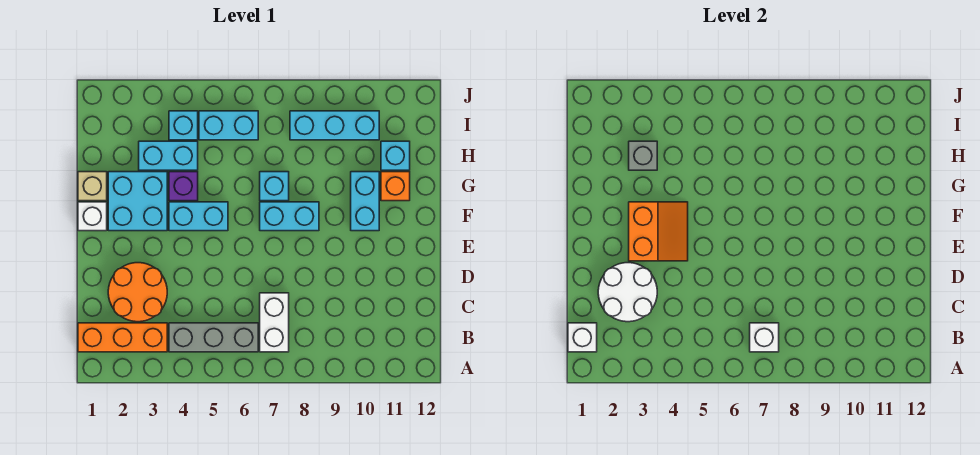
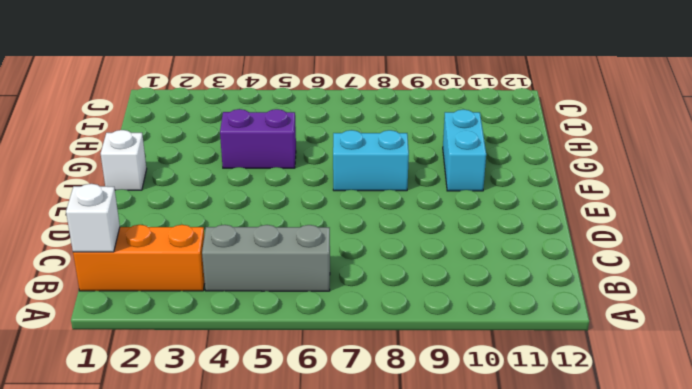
purple 1x2 brick [220,109,296,168] -> purple 1x1 brick [169,172,198,201]
none -> white 1x2 brick [260,293,289,352]
none -> orange 2x2 round brick [108,263,167,322]
none -> cyan 2x2 brick [108,172,167,231]

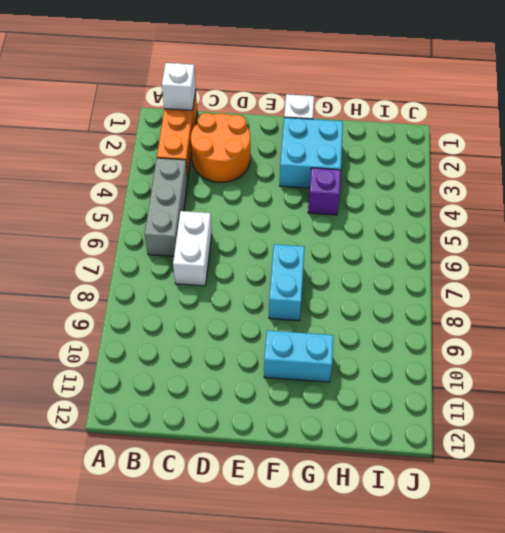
white 1x2 brick [173,211,212,286] -> white 1x2 brick turned to [260,293,289,352]
none -> cyan 1x2 brick [169,202,228,231]
none -> tan 1x1 brick [78,172,107,201]
none -> cyan 1x1 brick [260,172,289,201]

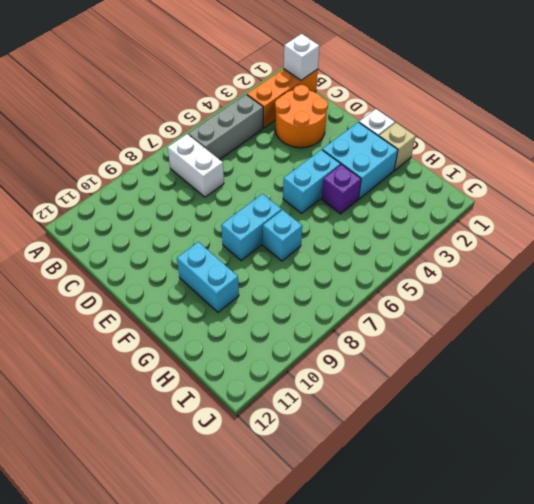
none -> orange 1x1 brick [381,172,410,201]
none -> cyan 1x2 brick [139,141,198,170]
none -> cyan 1x1 brick [381,141,410,170]

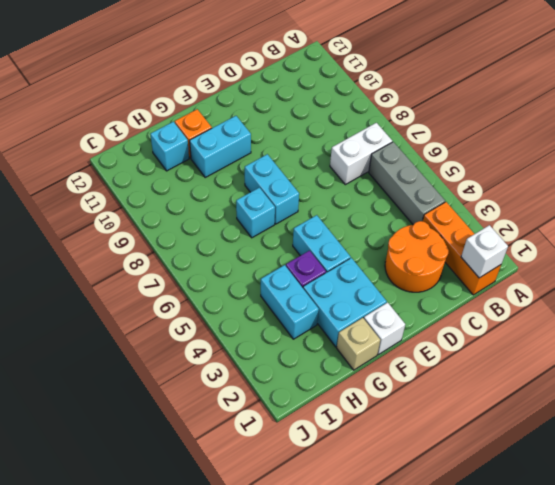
none -> cyan 1x1 brick [169,111,198,140]
none -> cyan 1x2 brick [199,111,258,140]
none -> cyan 1x3 brick [290,111,379,140]

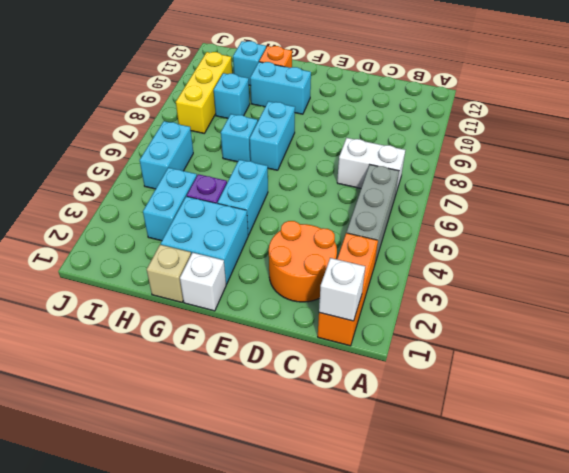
cyan 1x1 brick [214,73,250,118] -> cyan 1x1 brick moved to [169,111,198,140]
yellow 1x3 brick [176,52,232,133] -> cyan 1x3 brick [290,111,379,140]
none -> white 1x1 brick [750,323,779,352]
none -> white 2x2 round brick [598,263,657,322]
none -> orange 2x2 slope [629,202,688,261]

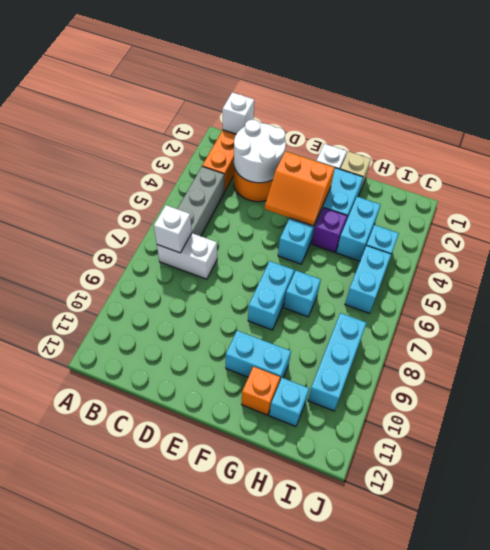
none -> grey 1x1 brick [629,141,657,170]

